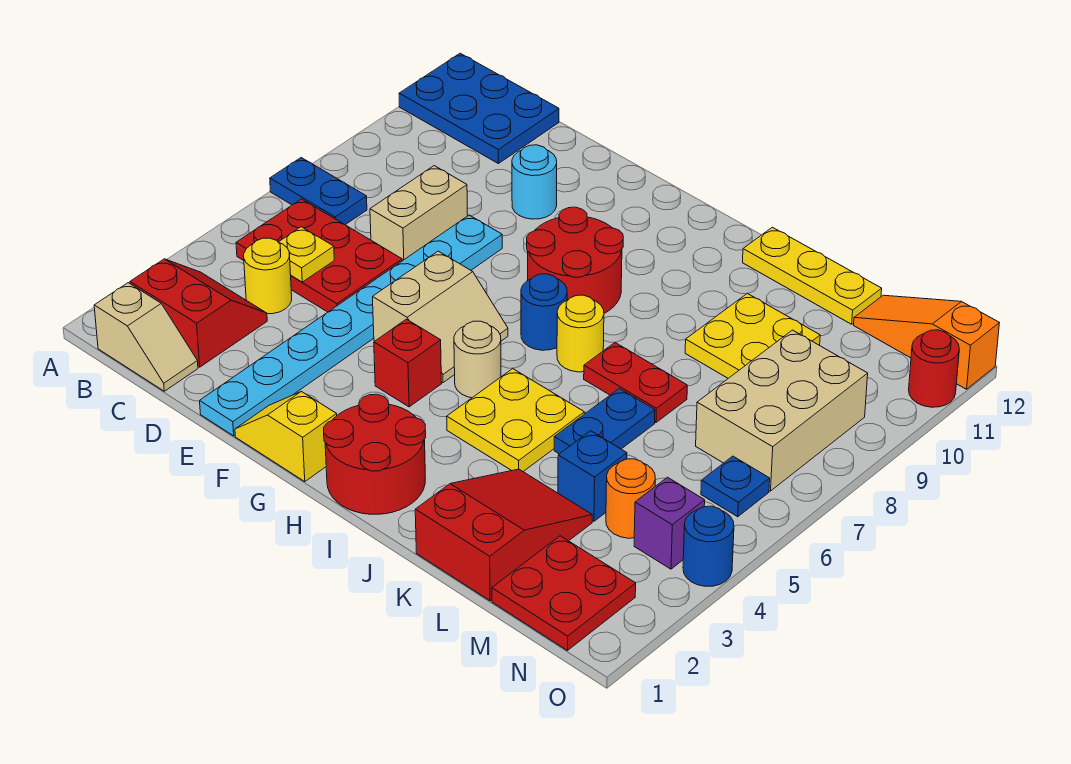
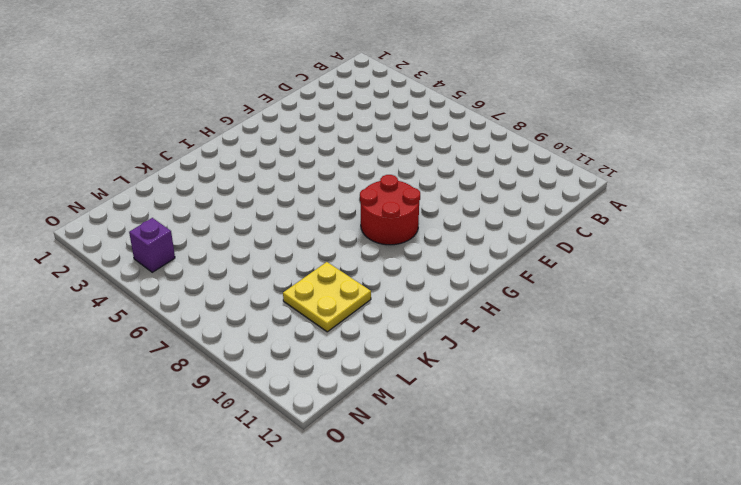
none -> blue 1x2 plate [270,158,367,225]
none -> blue 2x3 plate [399,53,559,164]
none -> tan 1x2 slope [94,283,198,391]
none -> red 2x2 slope [130,259,267,367]

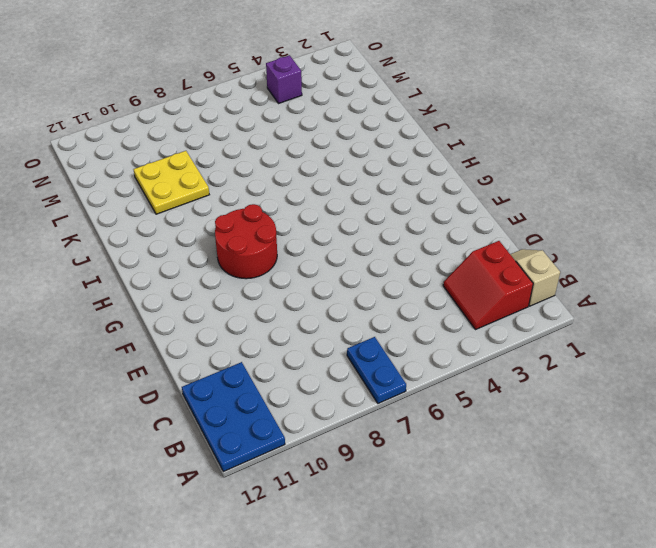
none -> red 2x3 plate [236,199,402,312]
none -> yellow 1x1 round brick [244,238,292,314]
none -> tan 1x2 brick [370,166,468,261]
none -> cyan 1x8 plate [200,215,502,436]

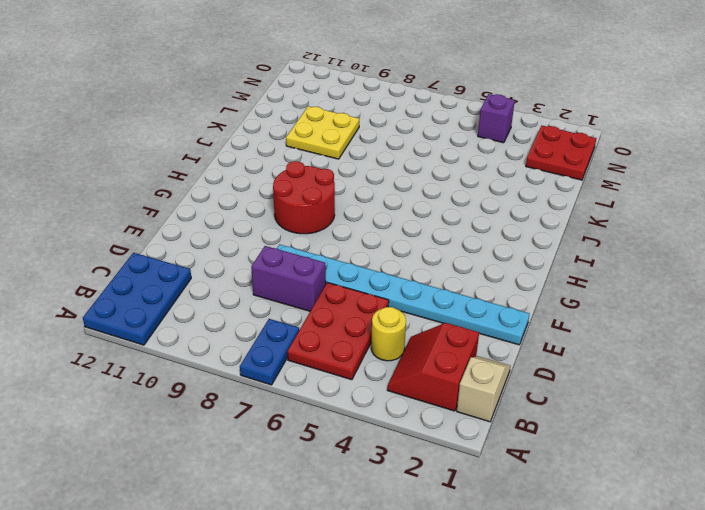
purple 1x2 brick [251,246,326,311] -> tan 1x2 brick [370,166,468,261]
none -> cyan 1x1 round brick [512,145,557,219]
none -> yellow 1x2 slope [235,391,337,481]
none -> tan 2x2 slope [373,251,508,383]
none -> red 1x1 brick [374,319,442,407]

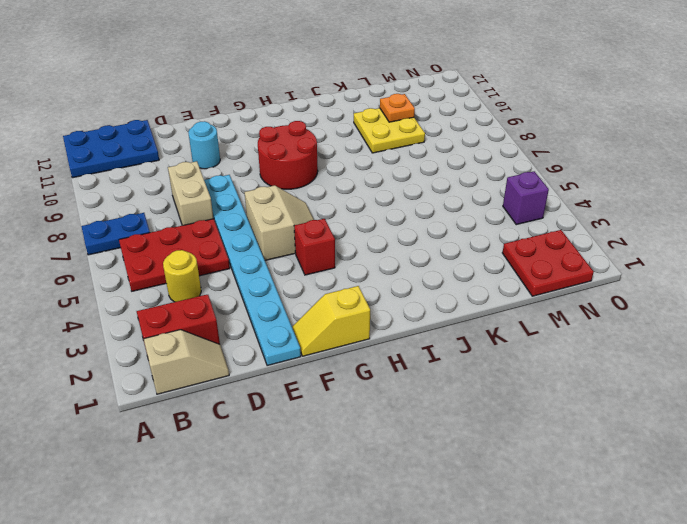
orange 1x1 plate [380,94,415,122] -> none
none -> red 2x2 round brick [324,394,426,514]
none -> tan 1x1 round brick [454,321,501,398]
none -> blue 1x1 round brick [521,274,567,350]
none -> yellow 2x2 plate [447,369,584,471]

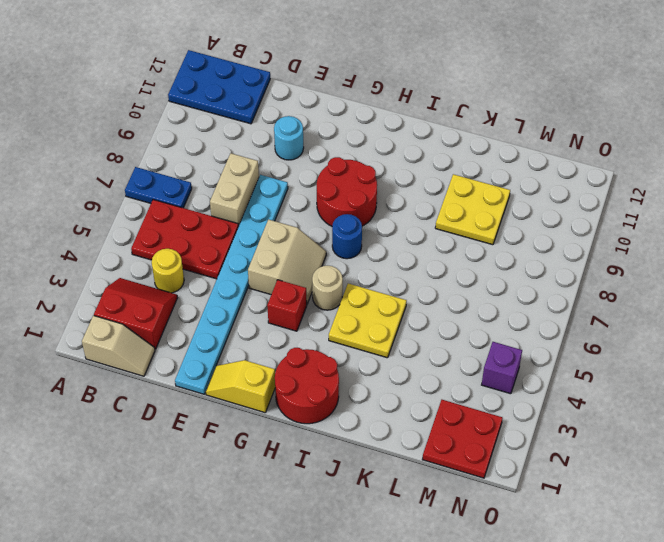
none -> yellow 1x1 round brick [557,295,604,372]
none -> red 1x2 plate [584,343,687,422]
none -> yellow 1x3 plate [743,227,882,324]
none -> red 2x3 slope [415,469,592,601]

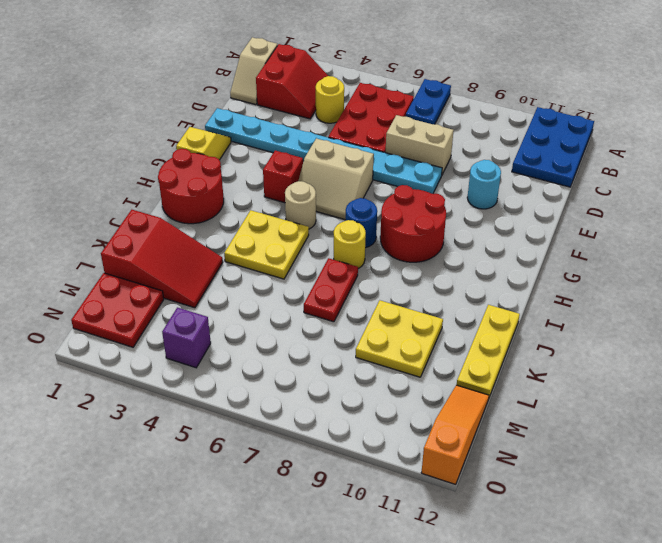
none -> blue 1x2 plate [554,388,655,454]
none -> blue 1x1 brick [558,431,627,521]
none -> orange 1x1 round brick [606,459,655,538]
none -> tan 2x3 brick [696,330,868,491]

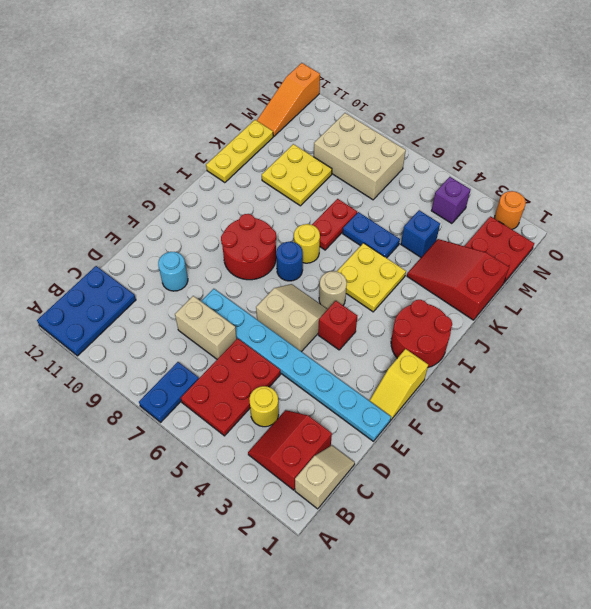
orange 1x1 round brick [494,191,526,229] -> orange 1x1 round brick moved to [606,459,655,538]
none -> blue 1x1 plate [701,456,770,517]
none -> blue 1x1 round brick [683,506,734,586]
none -> red 1x1 round brick [909,330,959,407]
none -> yellow 1x1 plate [278,227,334,282]

